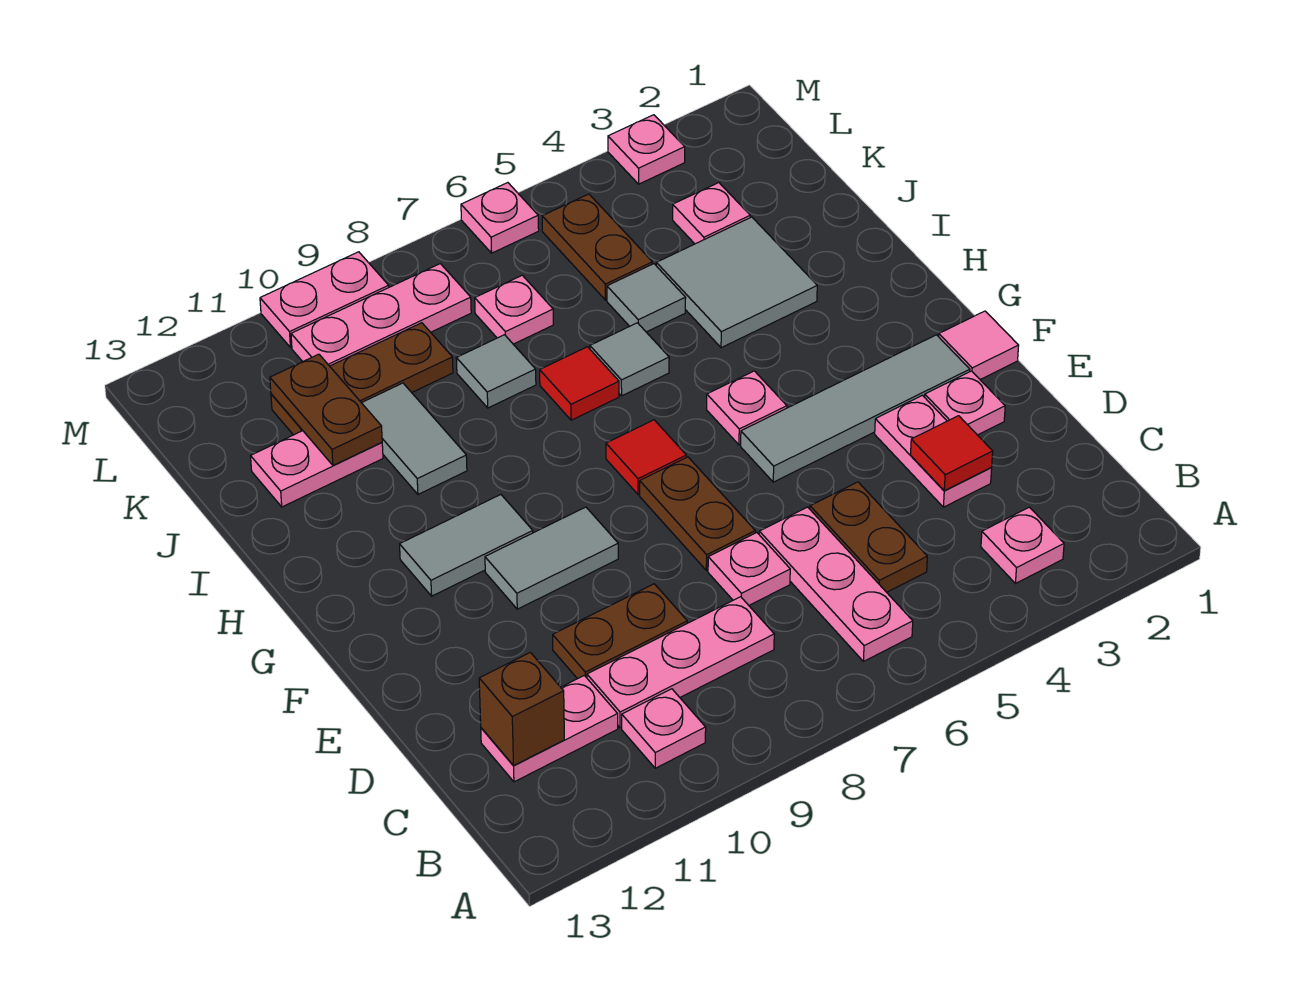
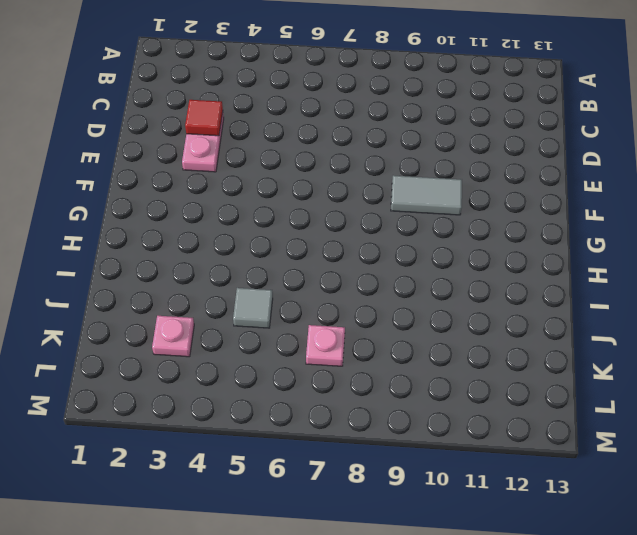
none -> pink 1x1 plate [981,507,1064,584]
none -> pink 1x3 plate [759,507,913,661]
none -> pink 1x1 plate [622,689,706,768]
none -> brown 1x2 plate [810,482,927,592]

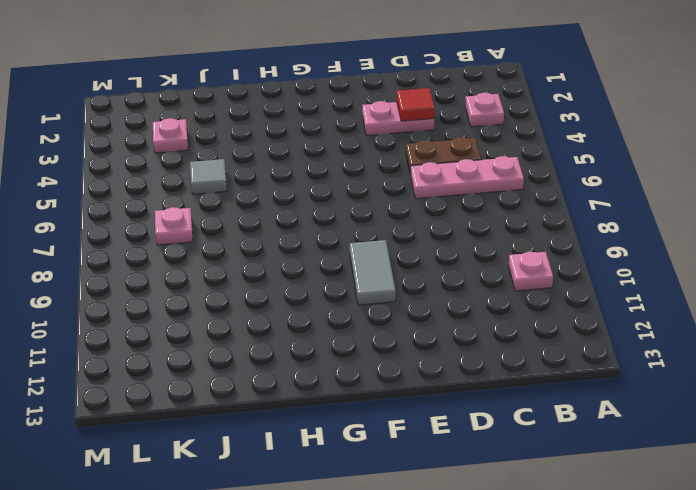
none -> pink 1x3 plate [587,597,774,728]
none -> pink 1x2 plate [481,675,618,782]
none -> pink 1x1 plate [708,533,790,605]
none -> brown 1x2 plate [553,584,687,679]

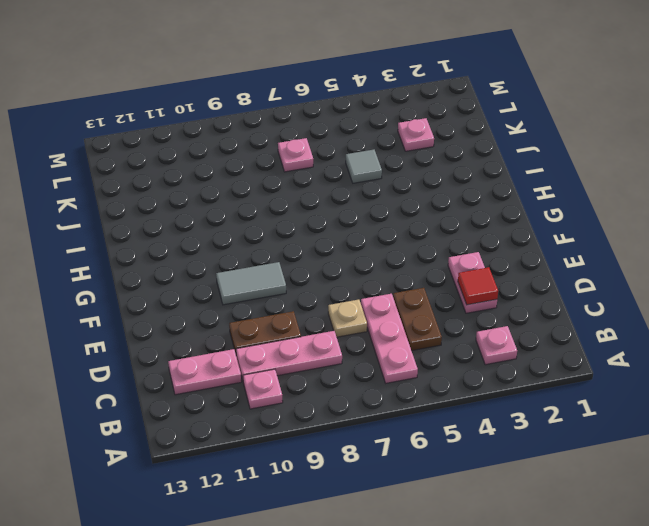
tan 1x1 plate [328,300,367,337] -> pink 1x1 plate [708,533,790,605]
none -> pink 1x1 plate [925,371,1005,435]
none -> brown 1x2 plate [640,457,755,571]
none -> pink 1x1 tile [939,311,1019,379]
none -> grey 1x4 tile [741,335,970,482]

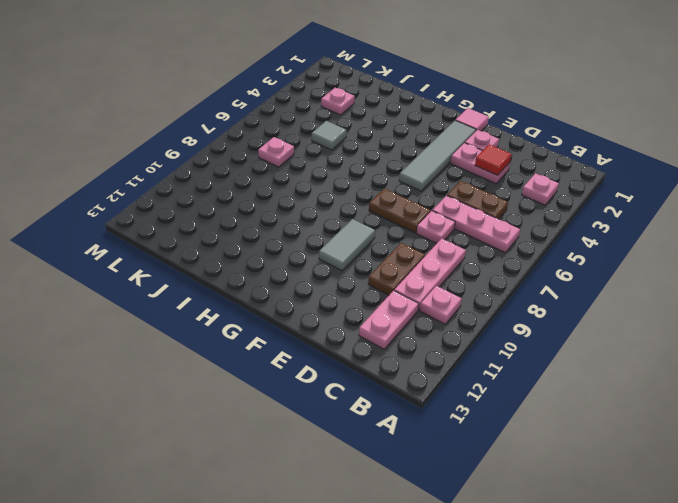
none -> pink 1x1 plate [707,371,787,445]
none -> red 1x1 tile [606,420,686,495]
none -> grey 1x2 tile [400,495,533,596]
none -> grey 2x2 tile [656,217,817,348]

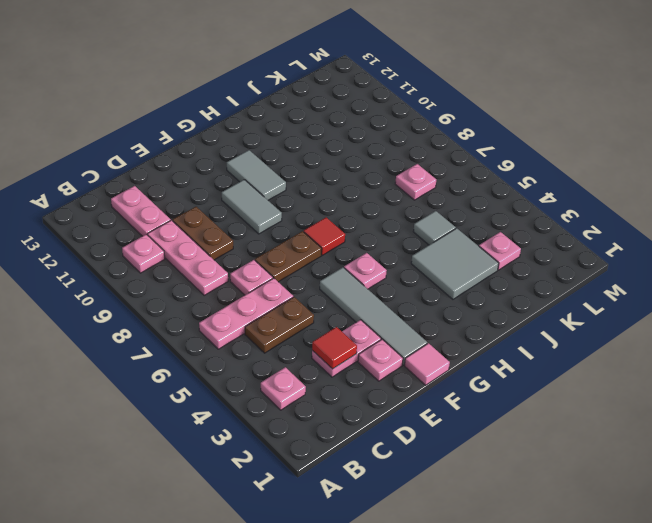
none -> grey 1x1 tile [590,323,669,396]
none -> red 1x1 tile [540,347,619,420]
none -> grey 1x2 tile [362,383,467,494]
none -> grey 1x1 tile [456,335,536,408]

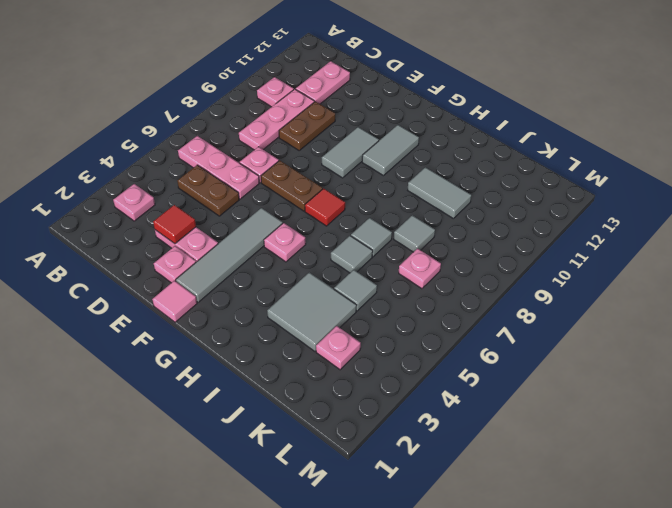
grey 1x1 tile [351,218,392,257] -> red 1x1 tile [540,347,619,420]
none -> pink 1x2 plate [251,431,383,507]
none -> brown 1x2 plate [542,194,652,300]
none -> brown 1x3 plate [271,323,453,435]
none -> pink 1x3 plate [291,264,471,366]

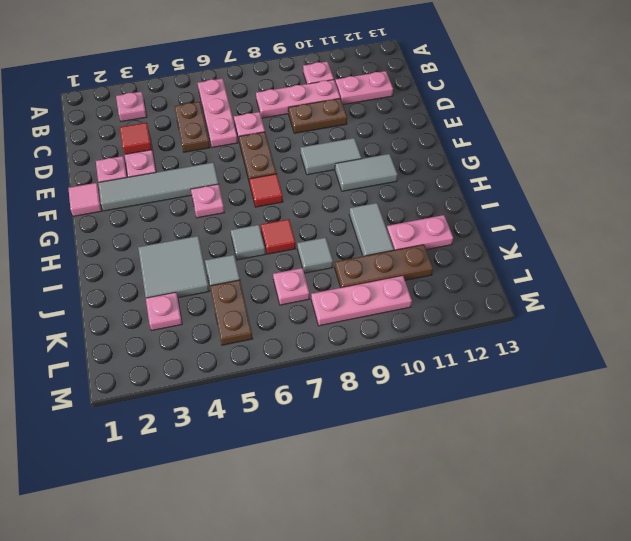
none -> pink 1x1 plate [608,115,685,184]
none -> pink 1x1 plate [461,183,539,253]
none -> pink 1x2 plate [260,252,389,347]
none -> brown 1x1 brick [479,652,564,766]

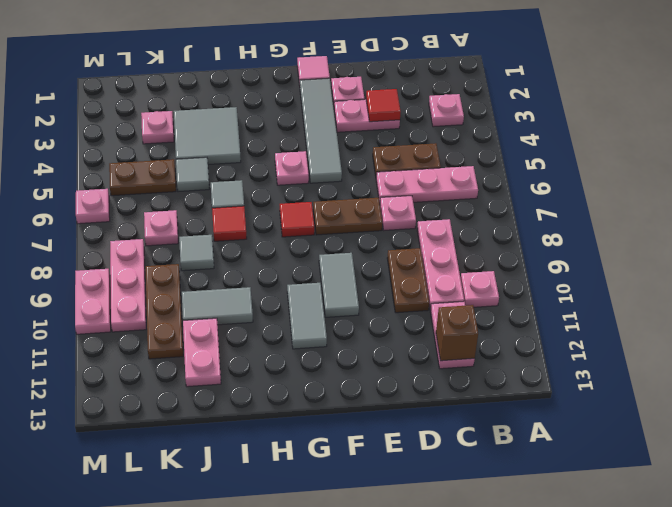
none -> pink 1x1 plate [608,115,685,184]
none -> brown 1x2 plate [270,354,382,465]

